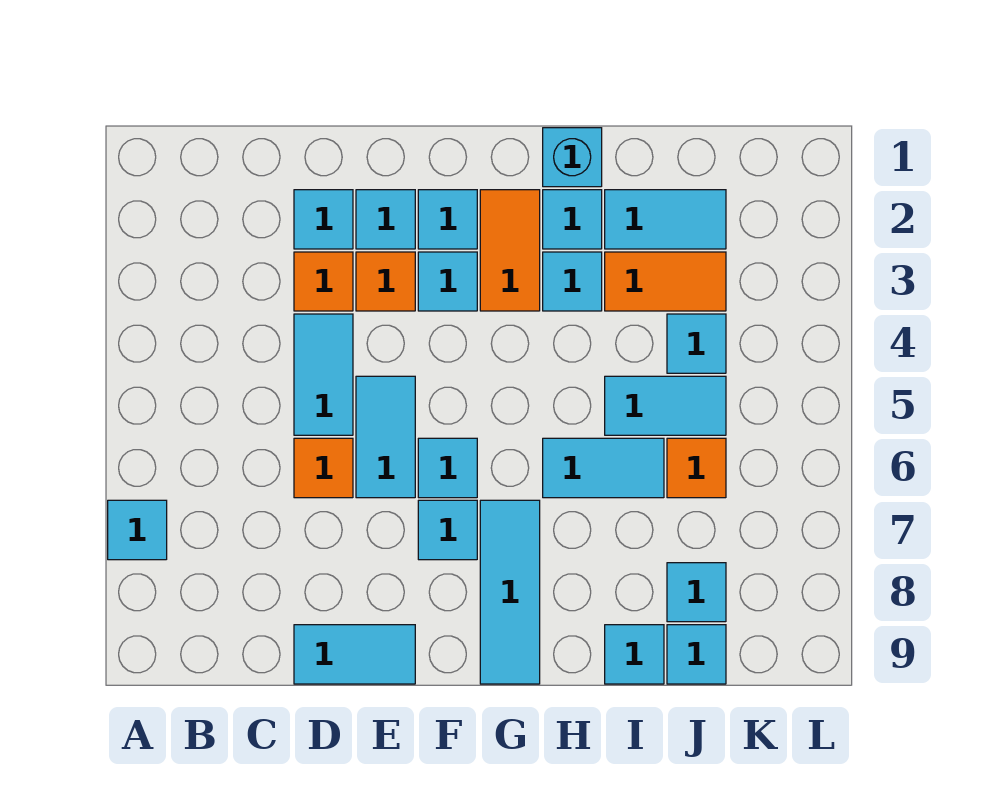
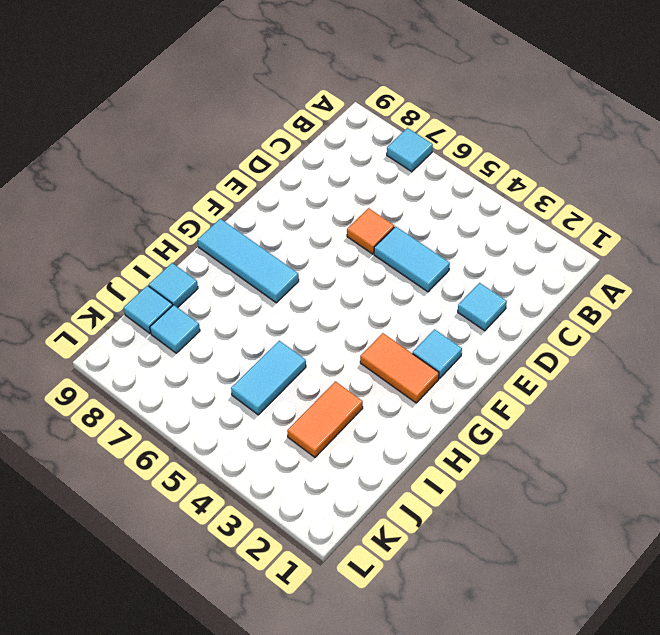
none -> orange 1x1 tile [294,252,353,311]
none -> cyan 1x2 tile [294,625,415,684]
none -> cyan 1x1 tile [356,190,415,249]

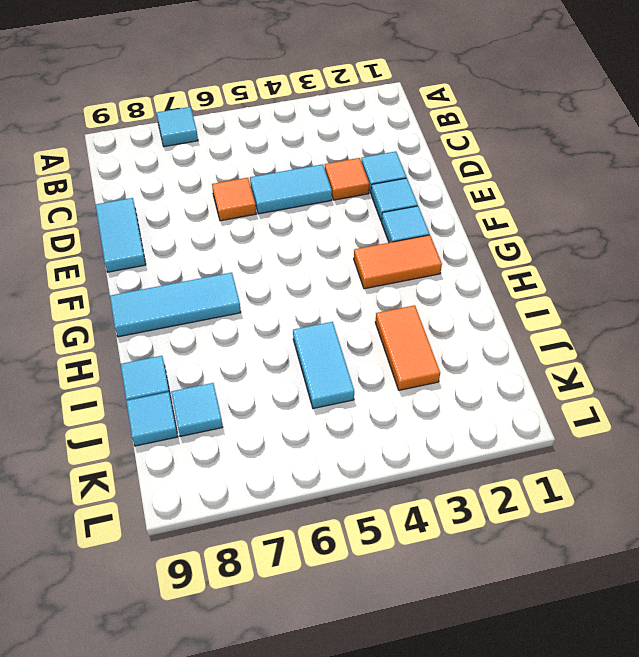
none -> orange 1x1 tile [356,252,415,311]
none -> cyan 1x2 tile [356,376,415,498]
none -> cyan 1x1 tile [418,252,477,311]

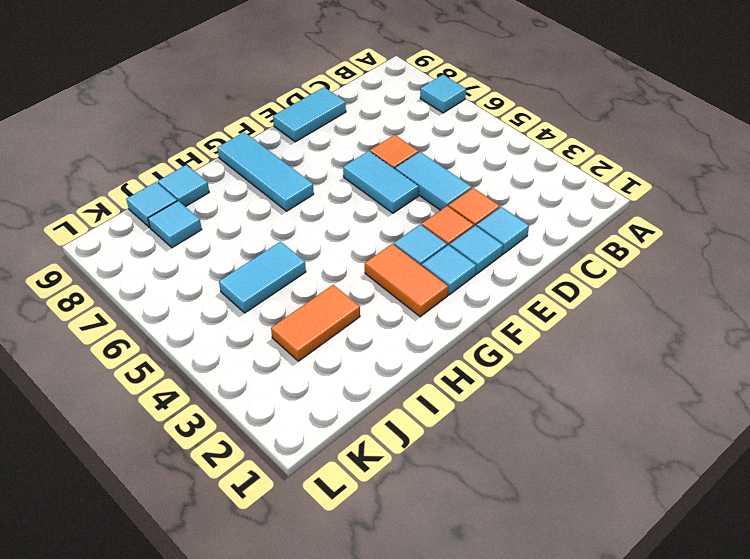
none -> cyan 1x1 tile [418,438,477,498]
none -> cyan 1x1 tile [418,500,477,560]
none -> cyan 1x1 brick [543,128,602,187]

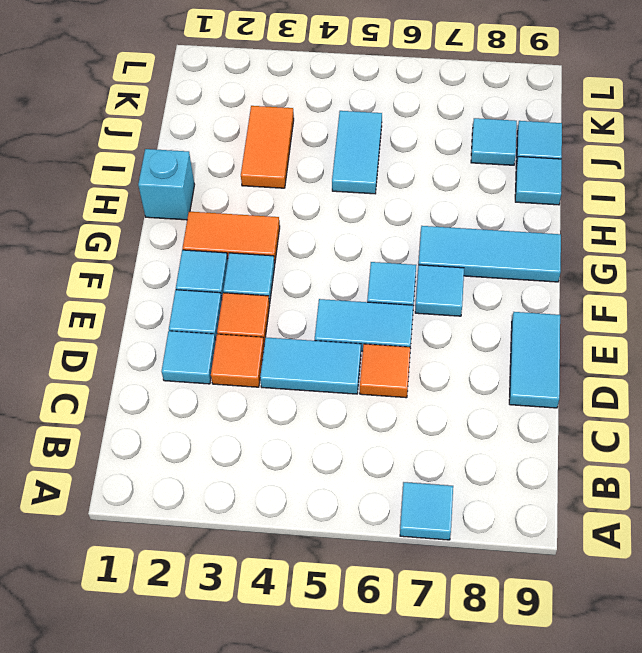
none -> cyan 1x1 tile [543,190,602,249]
none -> cyan 1x1 tile [543,252,602,311]
none -> cyan 1x2 tile [543,438,664,498]

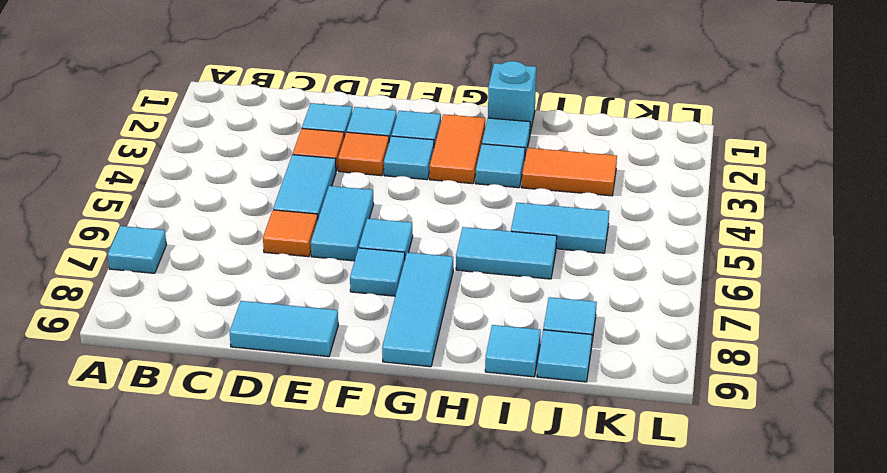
none -> cyan 1x2 tile [605,190,726,249]
none -> cyan 1x1 tile [667,314,726,373]
none -> orange 1x1 tile [667,438,726,498]

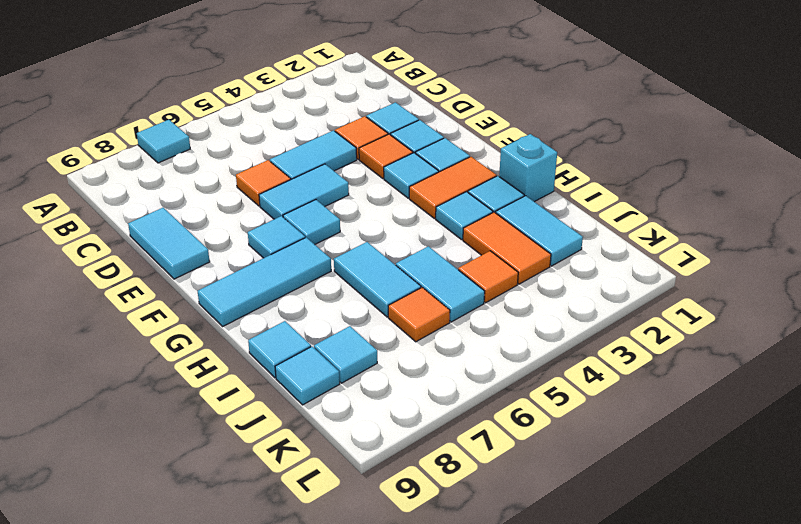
orange 1x1 tile [458,251,518,303] -> cyan 1x1 tile [667,314,726,373]

